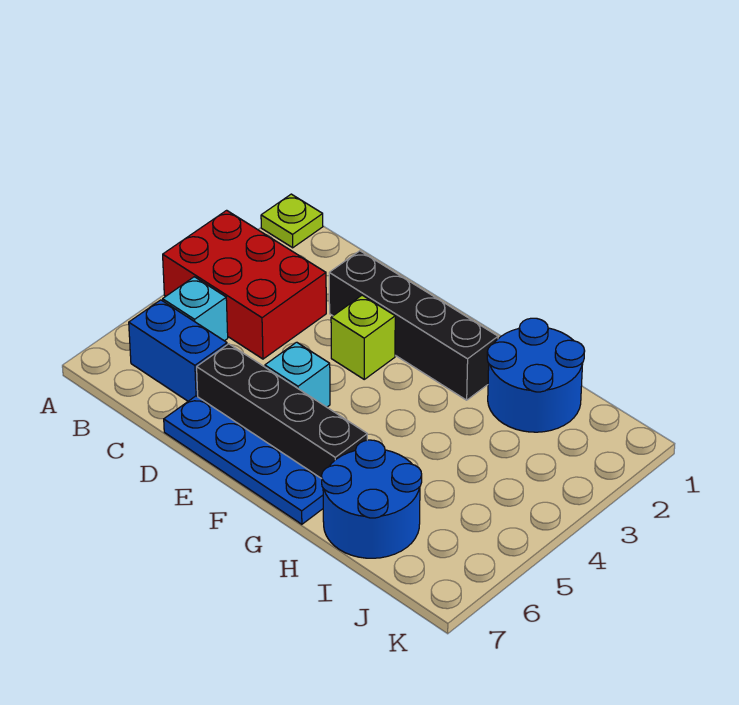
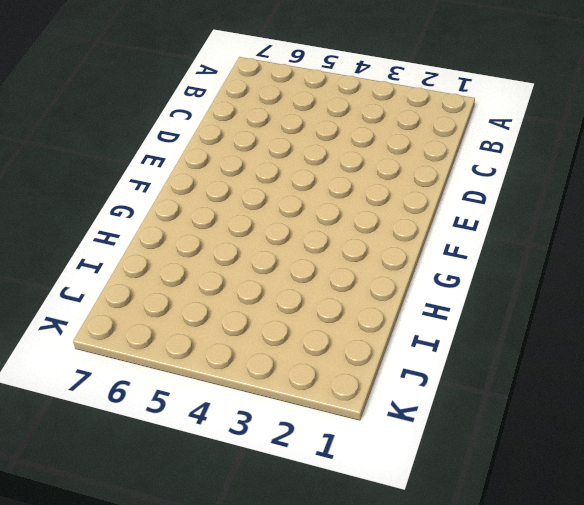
none -> lime 1x1 plate [261,194,323,248]
none -> red 2x3 brick [163,210,326,359]

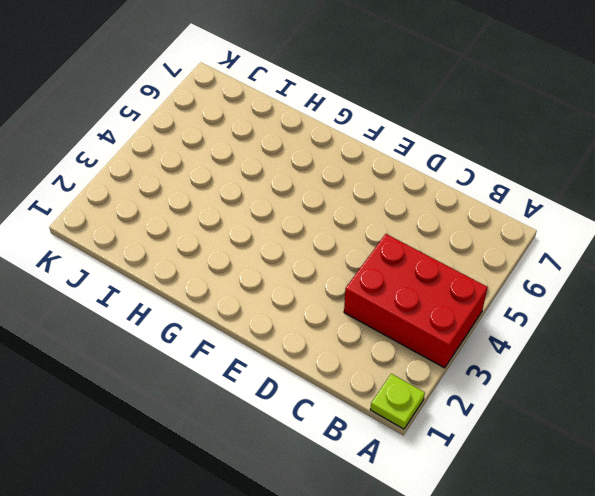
none -> cyan 1x1 brick [163,277,228,341]
none -> blue 1x2 brick [129,300,227,401]

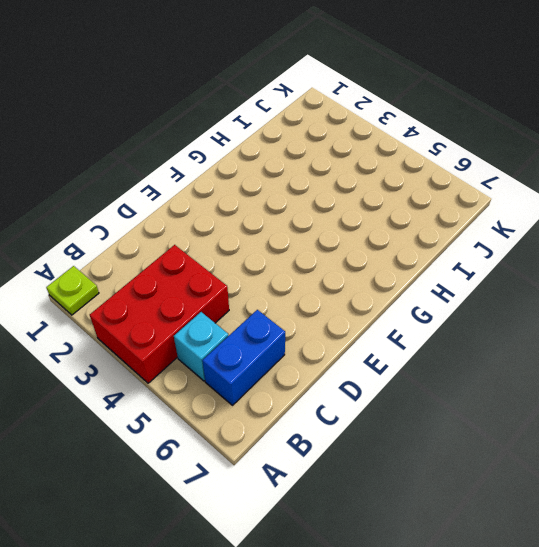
none -> black 1x4 brick [329,251,498,400]
none -> black 1x4 brick [197,344,367,479]

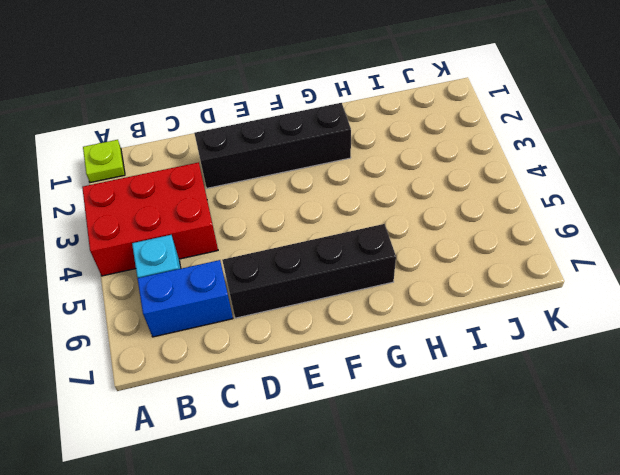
none -> blue 1x4 plate [164,396,323,524]
none -> lime 1x1 brick [331,295,395,379]

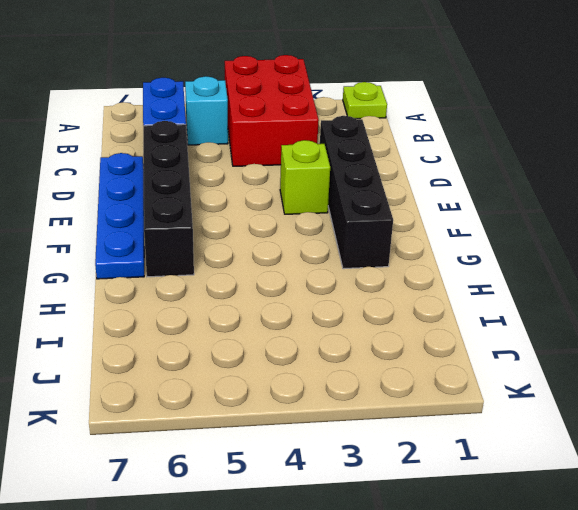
none -> cyan 1x1 brick [265,342,330,407]
none -> blue 2x2 round brick [487,318,585,432]

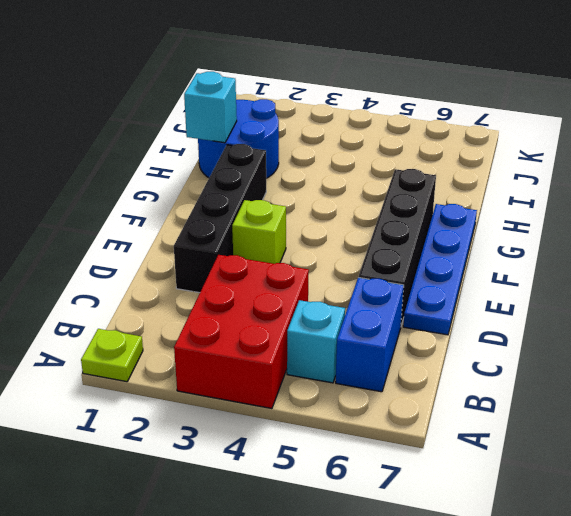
cyan 1x1 brick [184,72,237,143] -> cyan 1x1 brick moved to [265,342,330,407]
none -> blue 2x2 round brick [322,440,422,558]

